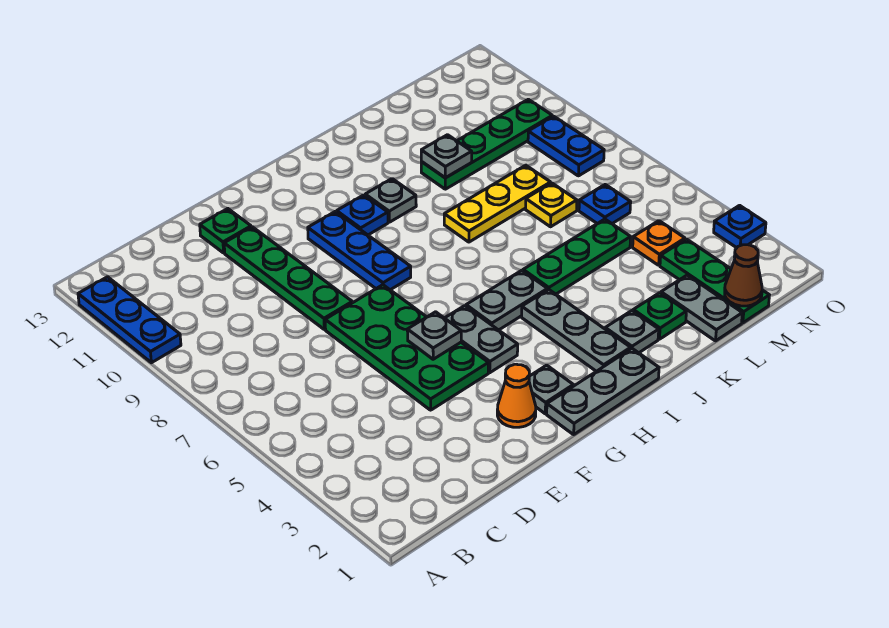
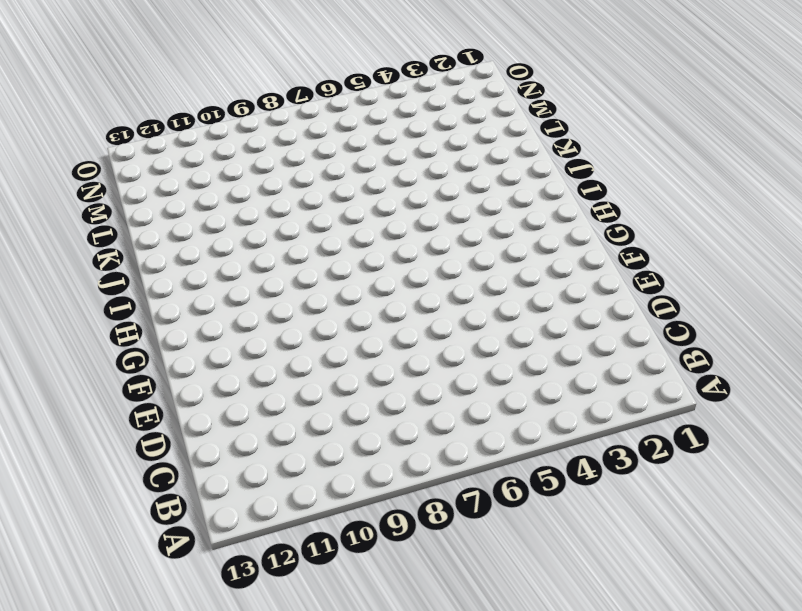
none -> blue 1x3 plate [78,277,181,363]
none -> green 2x4 plate [325,285,489,410]
none -> green 1x4 plate [224,227,352,329]

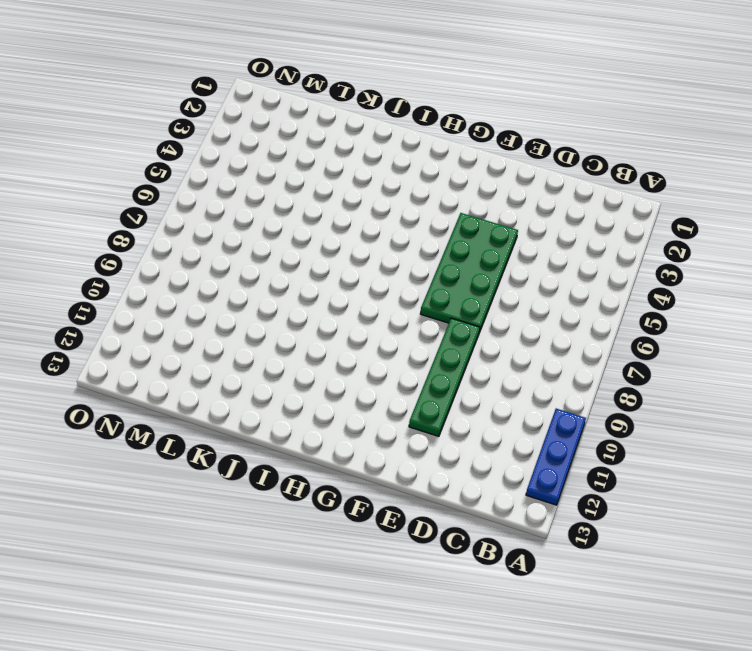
none -> green 1x1 plate [200,209,251,253]
none -> orange 1x1 cone [497,364,536,427]
none -> grey 1x3 plate [547,349,659,435]

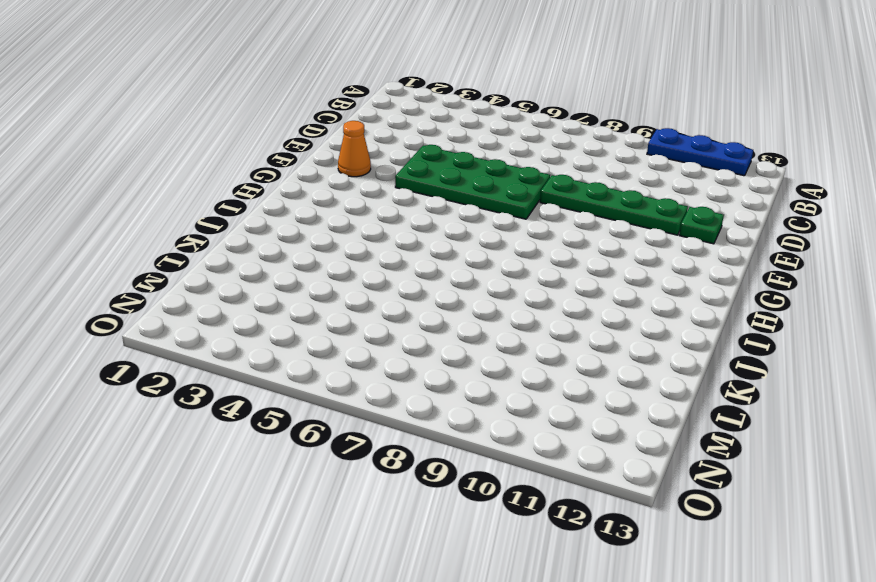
none -> grey 1x3 plate [547,349,659,435]
none -> grey 1x1 plate [529,365,573,414]
none -> grey 1x2 plate [445,306,518,373]

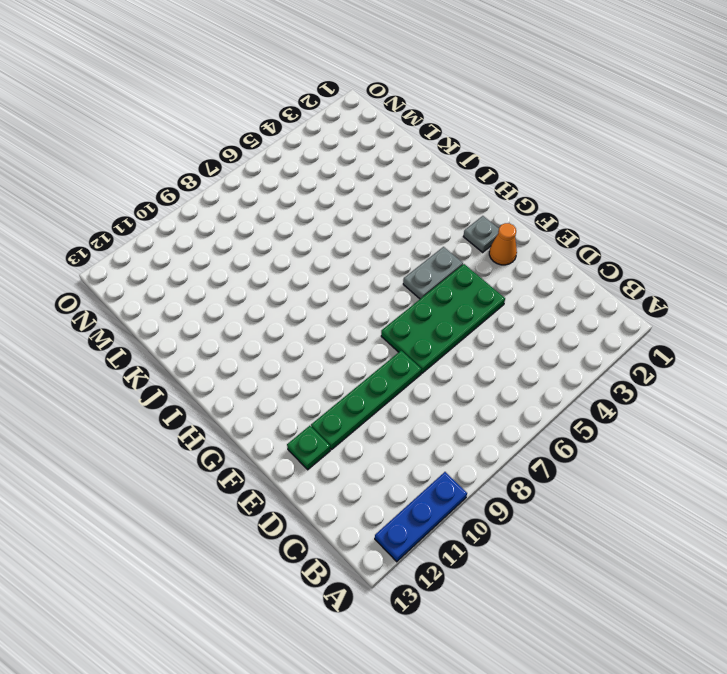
none -> grey 1x3 plate [547,349,659,435]
none -> blue 1x3 plate [308,212,411,290]
none -> grey 1x2 plate [466,270,547,330]

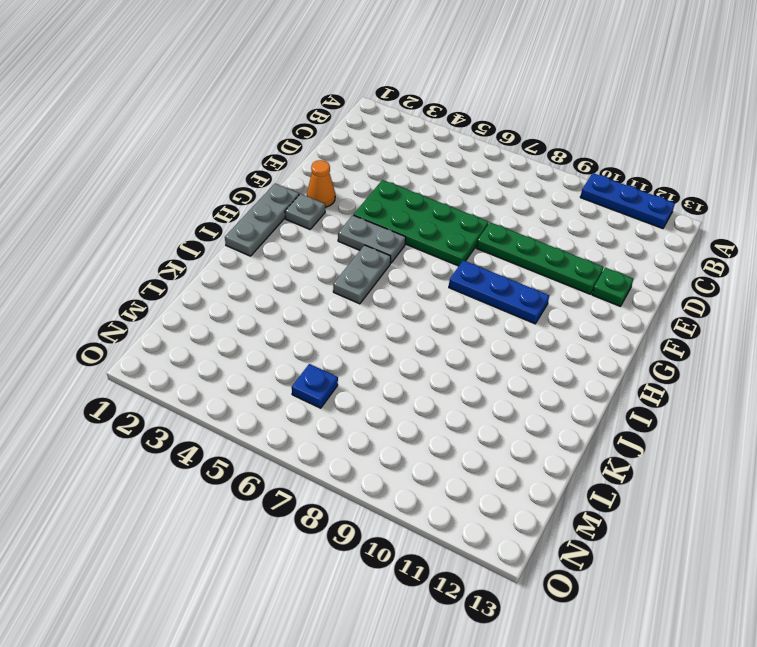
none -> blue 1x1 plate [337,195,388,235]
none -> grey 1x3 plate [522,290,631,371]
none -> grey 1x1 plate [365,179,416,222]

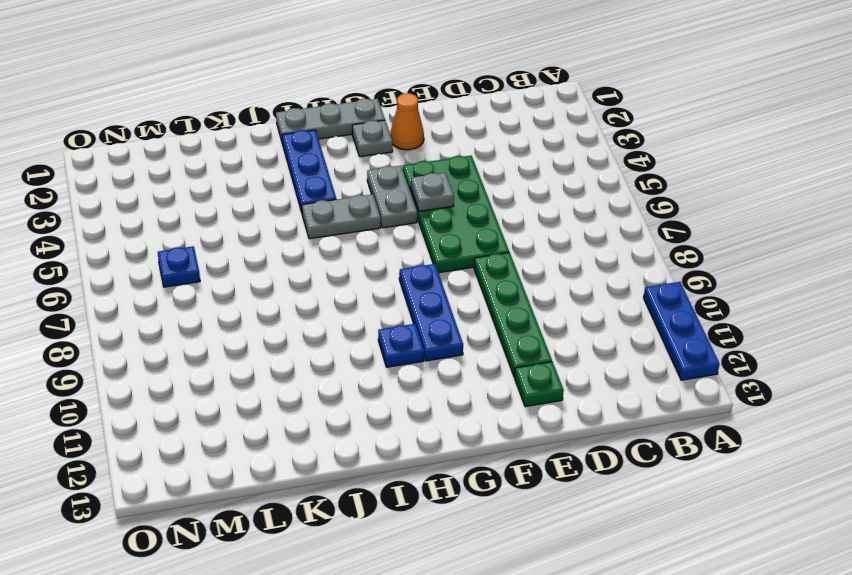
blue 1x3 plate [282,130,336,212] -> grey 1x3 plate [522,290,631,371]
none -> grey 1x1 plate [365,179,416,222]
none -> grey 1x1 plate [605,311,659,353]
none -> green 1x3 plate [523,219,631,294]

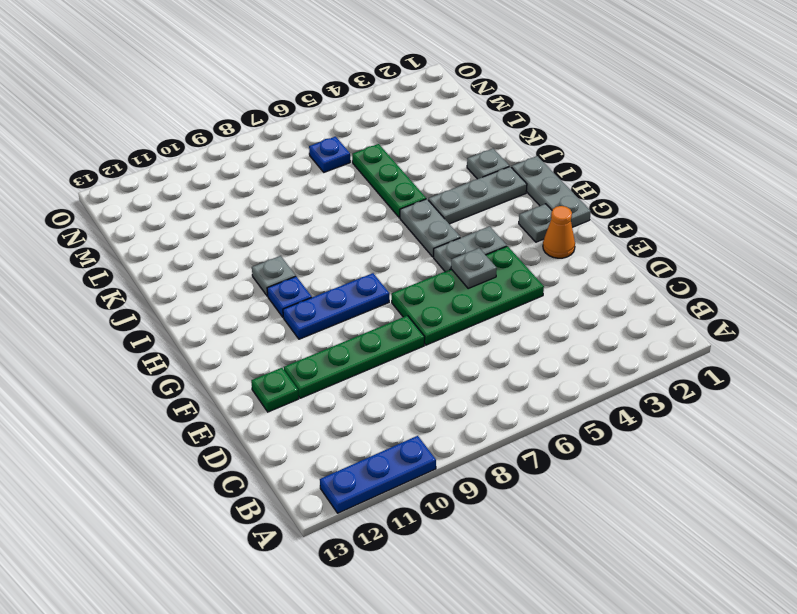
none -> yellow 1x3 plate [444,165,551,242]
none -> green 1x1 plate [633,293,687,339]
none -> green 1x4 plate [421,99,552,189]

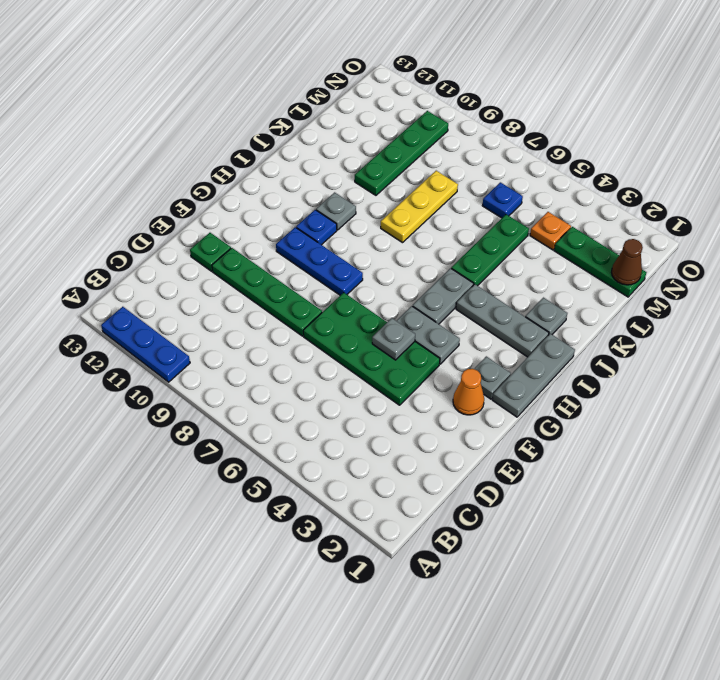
none -> green 1x1 plate [633,293,687,339]
none -> grey 1x2 plate [661,275,742,341]
none -> yellow 1x1 plate [526,183,577,227]

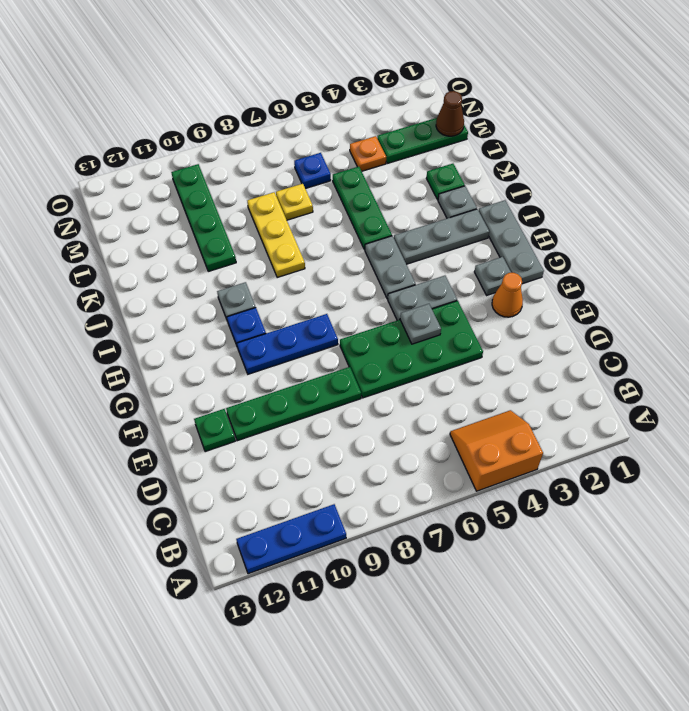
orange 2x2 slope [450,410,543,491] -> none
none -> grey 1x2 plate [661,275,742,341]
none -> blue 1x2 plate [528,116,604,176]
none -> blue 1x1 plate [714,205,766,248]

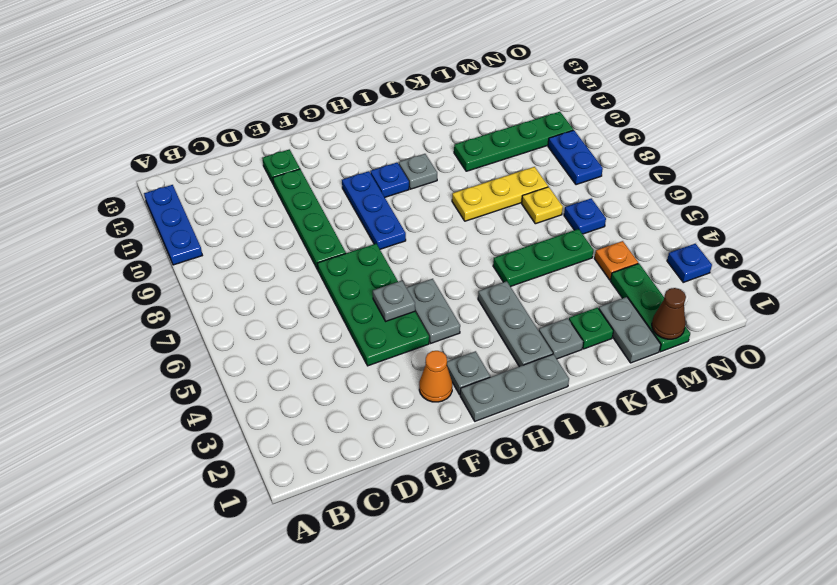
none -> grey 1x2 plate [466,270,547,330]
none -> grey 1x1 plate [421,135,472,178]

